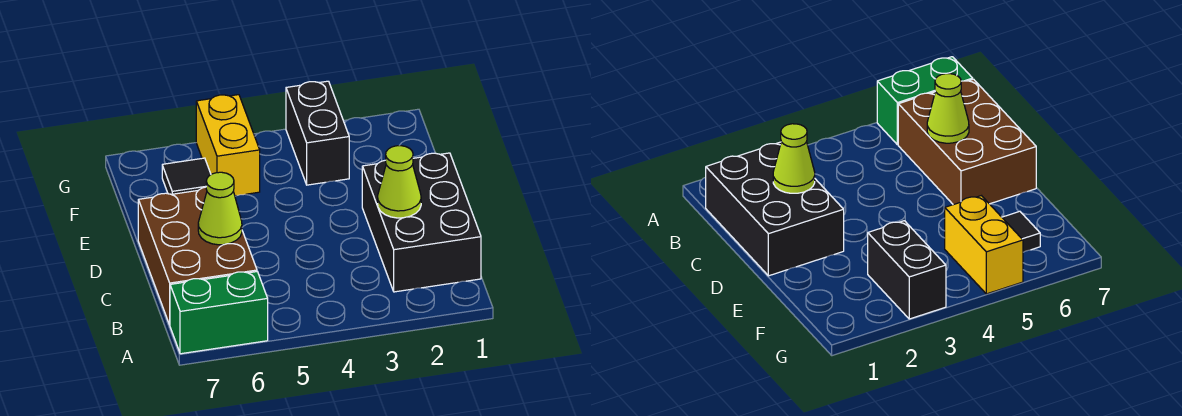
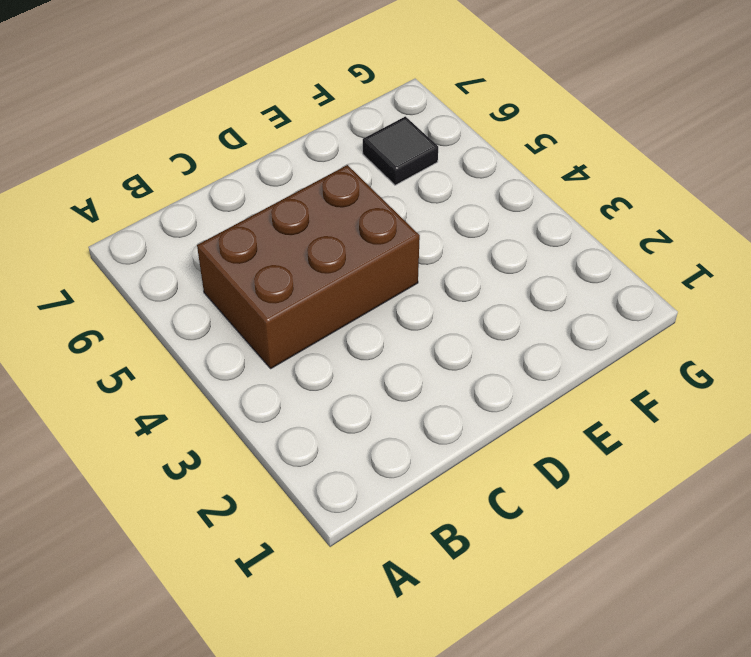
brown 2x3 brick [197,165,420,368] -> brown 2x3 brick moved to [138,187,257,325]
none -> green 1x2 brick [170,272,268,354]
none -> black 2x3 brick [362,153,481,292]

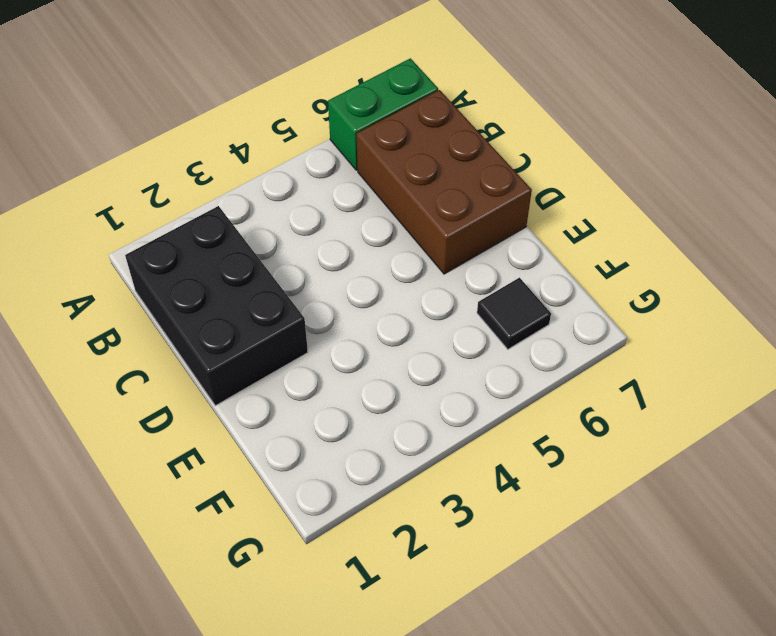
none -> black 1x2 brick [286,81,349,185]
none -> yellow 1x2 brick [196,95,260,196]

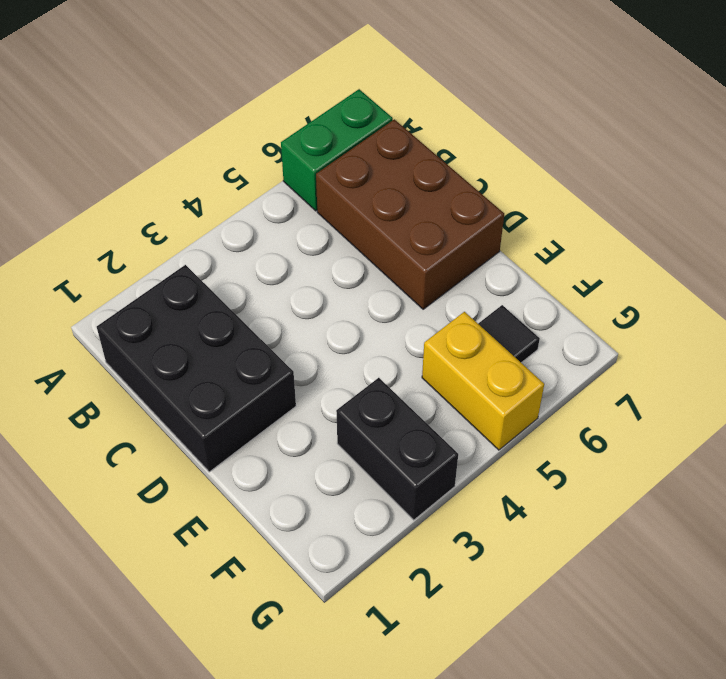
none -> lime 1x1 cone [378,146,421,218]
none -> lime 1x1 cone [198,172,242,245]

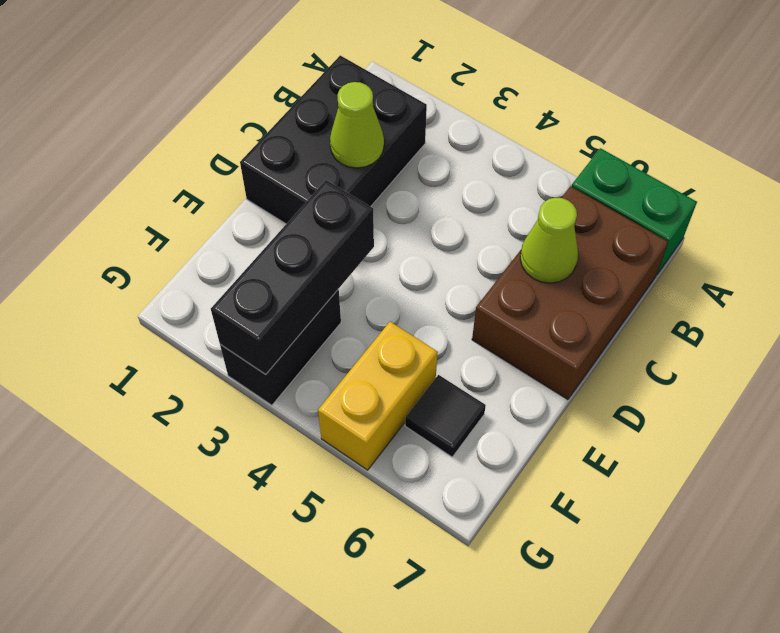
black 1x3 brick [211,180,374,375] -> none

